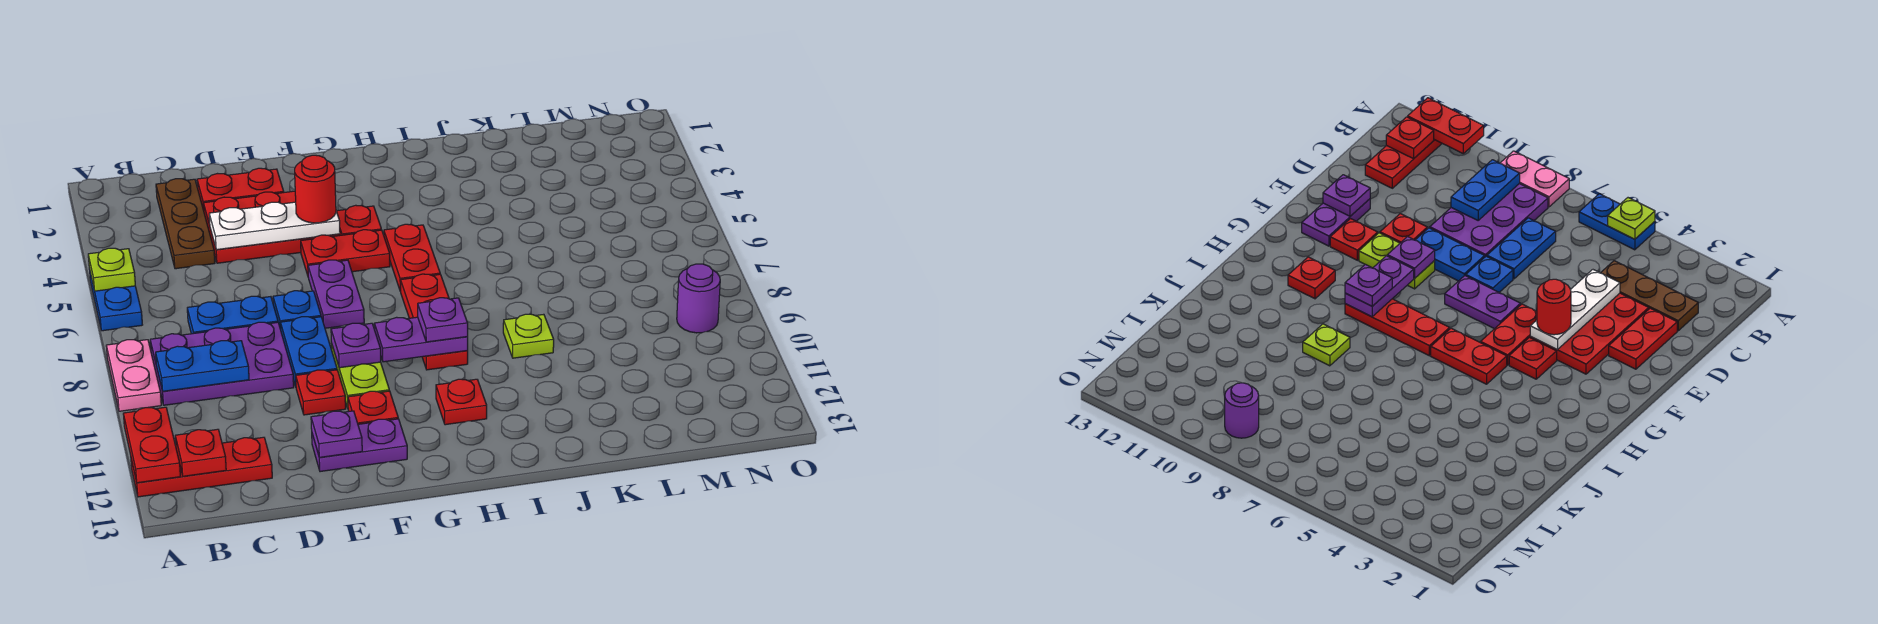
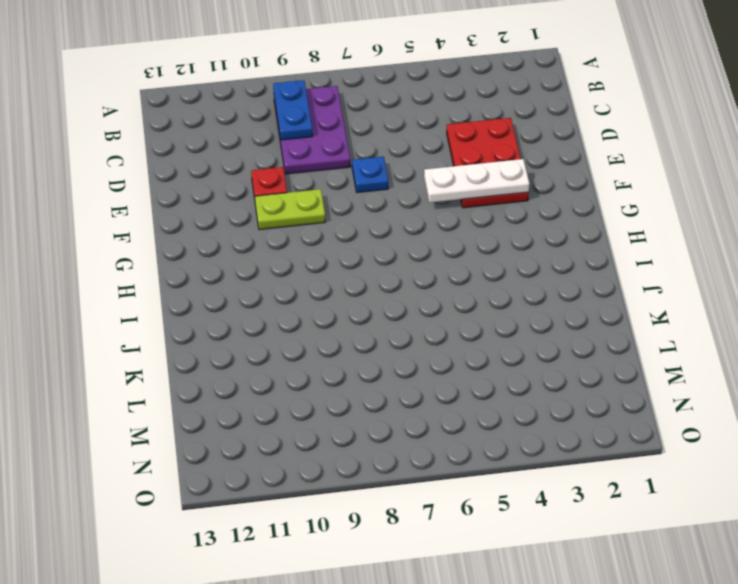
white 1x3 plate [424,159,530,203] -> white 1x3 plate turned to [209,202,340,250]
none -> blue 1x2 plate [90,273,142,331]
none -> pink 1x2 plate [106,340,161,411]
none -> red 1x3 plate [131,437,272,497]
none -> brown 1x3 plate [156,179,215,269]

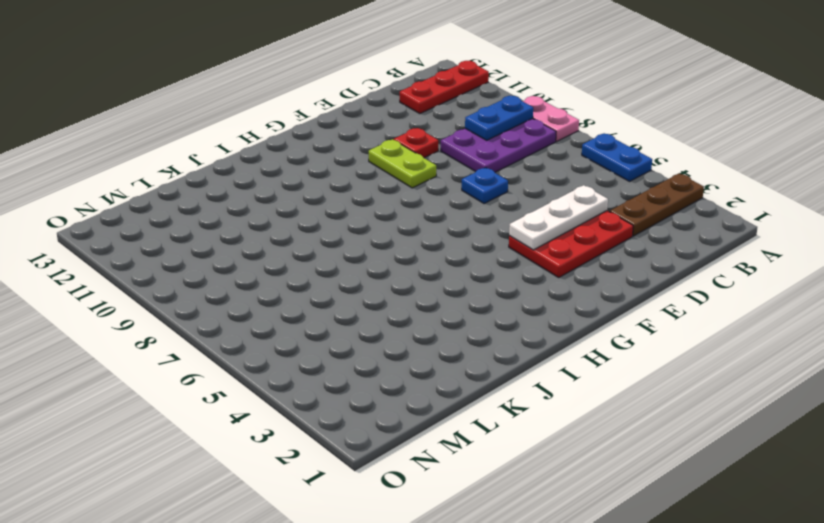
brown 1x3 plate [610,173,704,236] -> brown 1x3 plate turned to [156,179,215,269]
none -> blue 1x2 plate [187,296,278,334]
none -> red 1x2 plate [197,168,284,210]
none -> blue 1x2 plate [280,317,337,386]
none -> purple 1x2 plate [312,419,407,472]

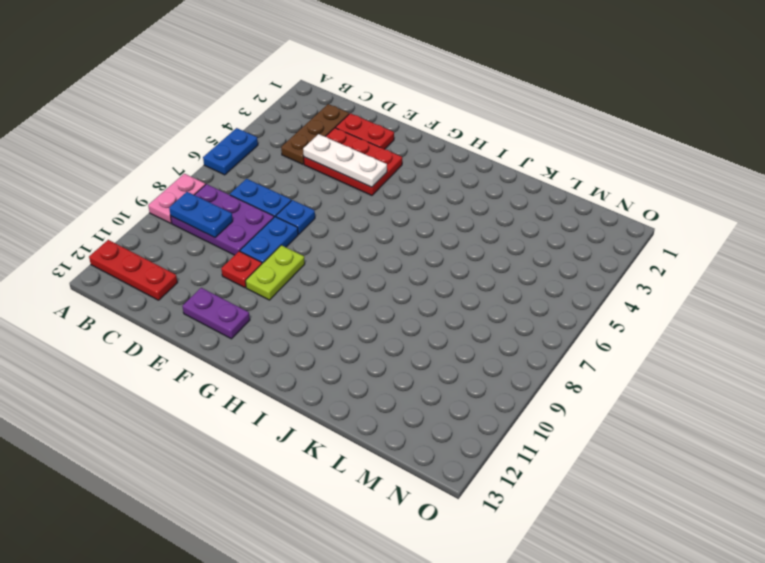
none -> red 1x2 plate [301,230,390,275]
none -> purple 1x2 plate [308,260,364,328]
none -> red 1x1 plate [348,391,398,424]
none -> red 1x1 plate [337,205,381,235]

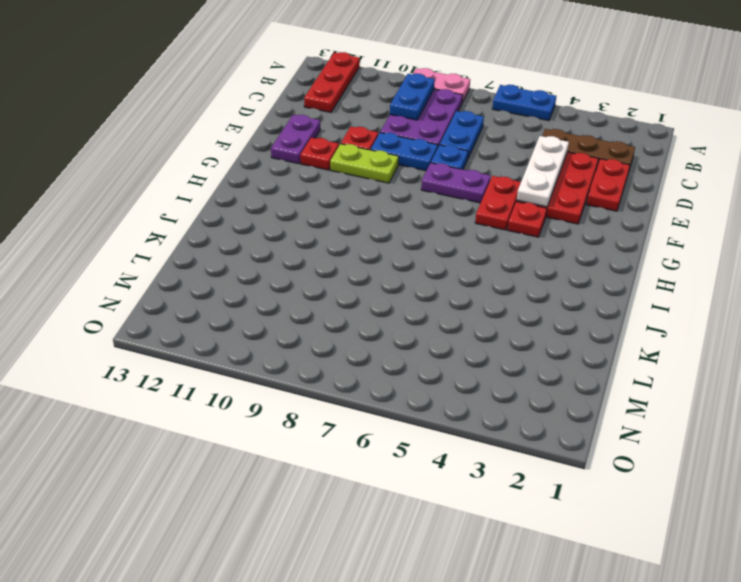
none -> red 1x2 plate [384,224,440,291]
none -> red 1x3 plate [400,274,468,370]
none -> red 1x1 plate [436,379,487,425]
none -> lime 1x1 plate [503,314,554,358]

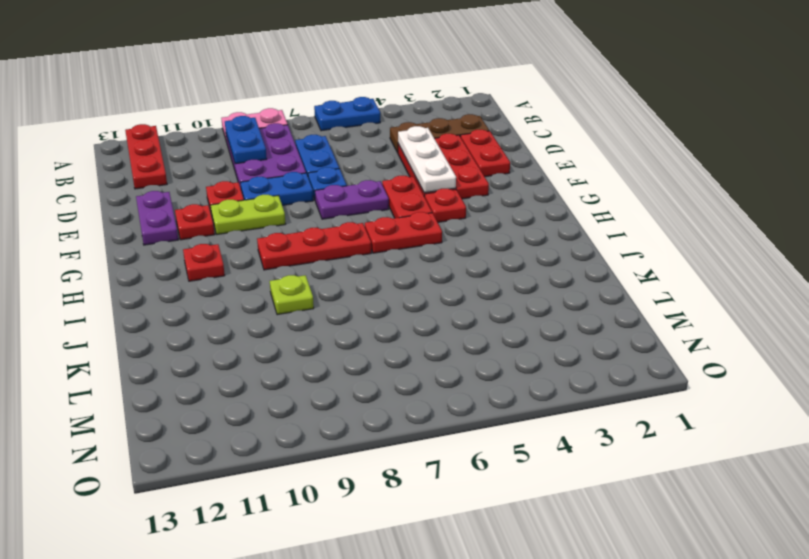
none -> purple 1x1 round brick [677,264,720,333]
none -> lime 1x1 plate [88,248,135,291]
none -> red 1x2 plate [123,407,180,483]
none -> red 1x1 plate [175,429,226,476]

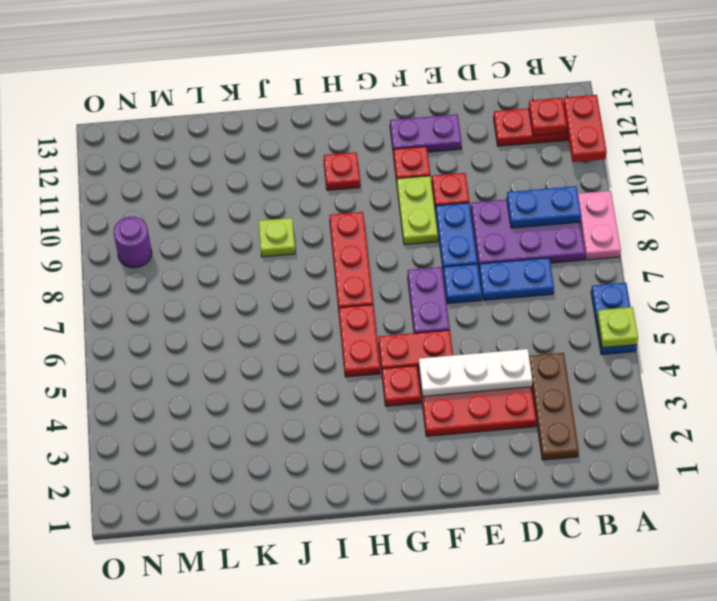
none -> red 1x2 plate [197,168,284,210]
none -> purple 1x1 plate [311,411,362,457]
none -> purple 1x1 plate [331,323,381,368]
none -> purple 1x2 plate [374,317,468,362]

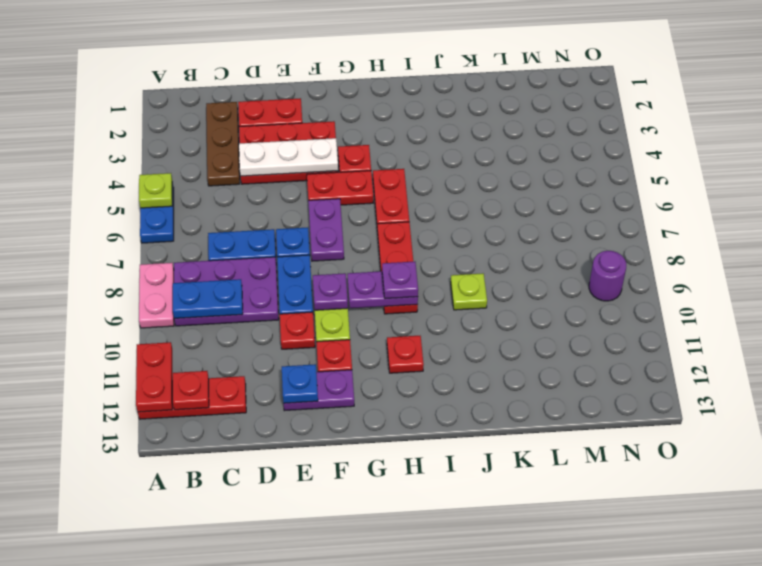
blue 1x1 plate [282,364,318,403] -> purple 1x1 plate [311,411,362,457]
none -> red 1x1 round brick [295,155,336,223]

